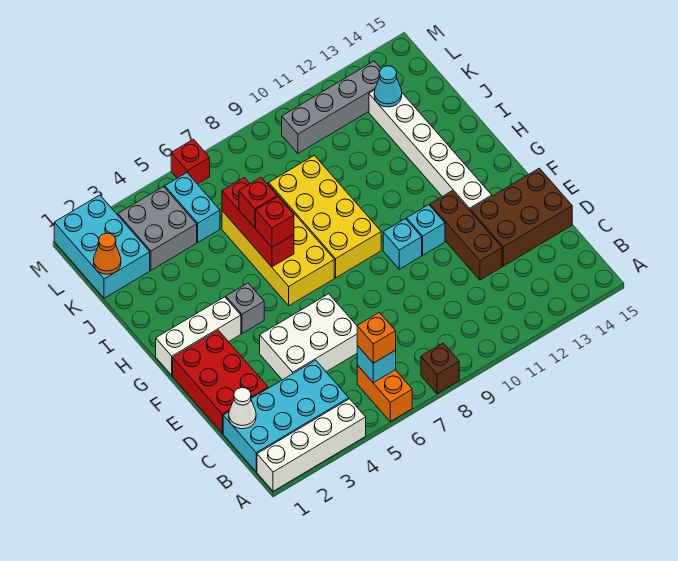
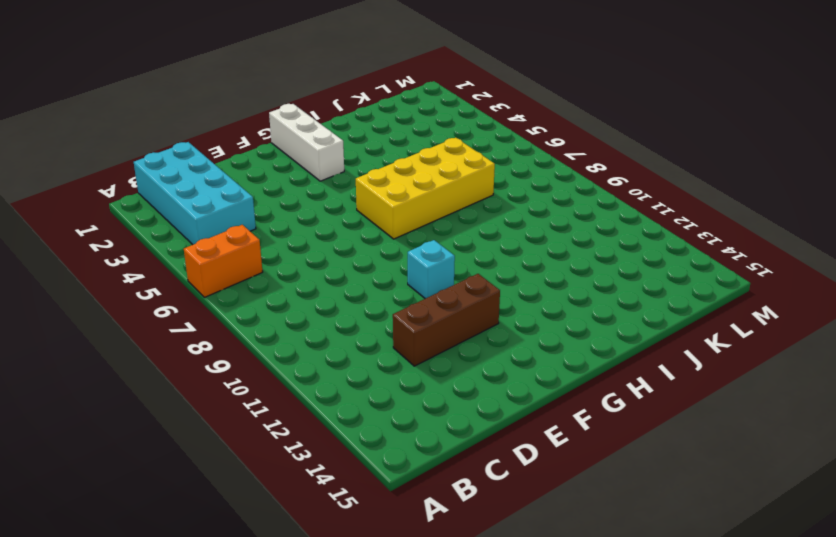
none -> white 1x4 brick [257,399,366,491]
none -> brown 1x1 brick [421,343,459,394]
none -> red 2x3 brick [173,330,268,433]

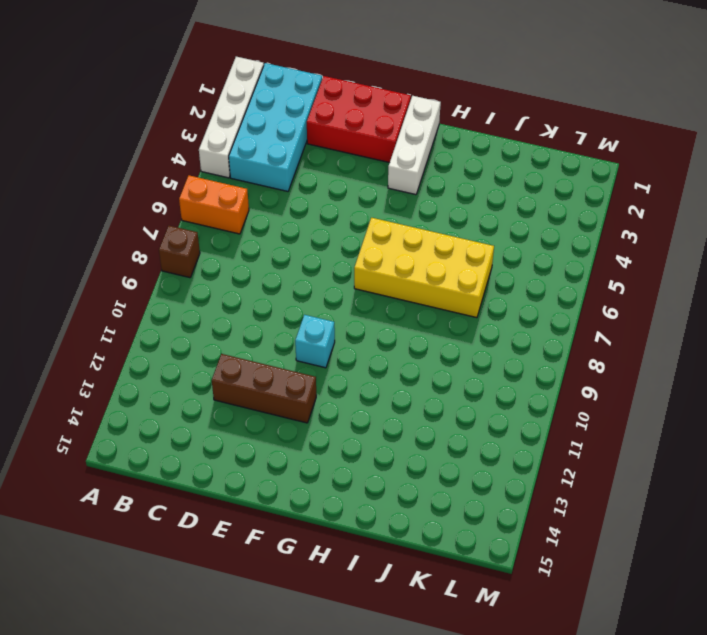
none -> white 2x3 brick [260,294,357,380]
none -> brown 2x3 brick [470,168,572,266]
none -> cyan 1x1 brick [407,205,445,255]

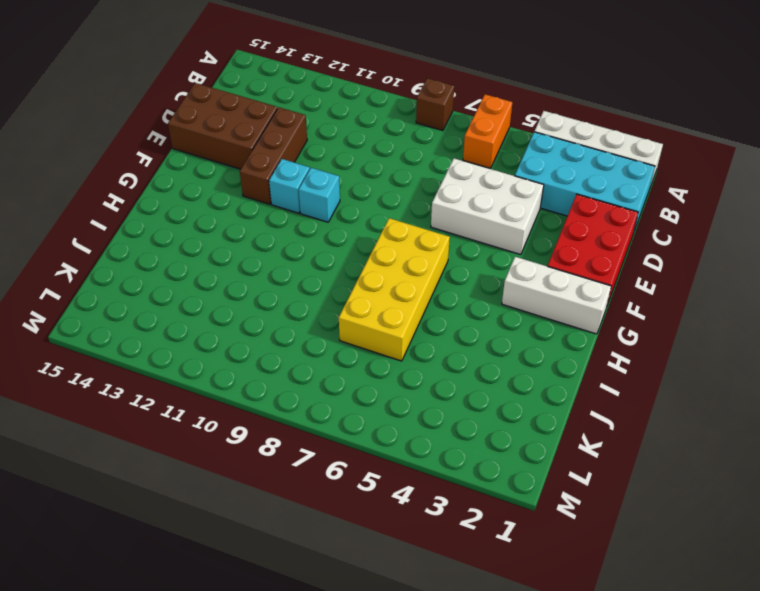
none -> white 1x6 brick [369,90,492,210]
none -> grey 1x1 brick [226,283,264,334]
none -> yellow 2x4 brick [269,155,381,278]

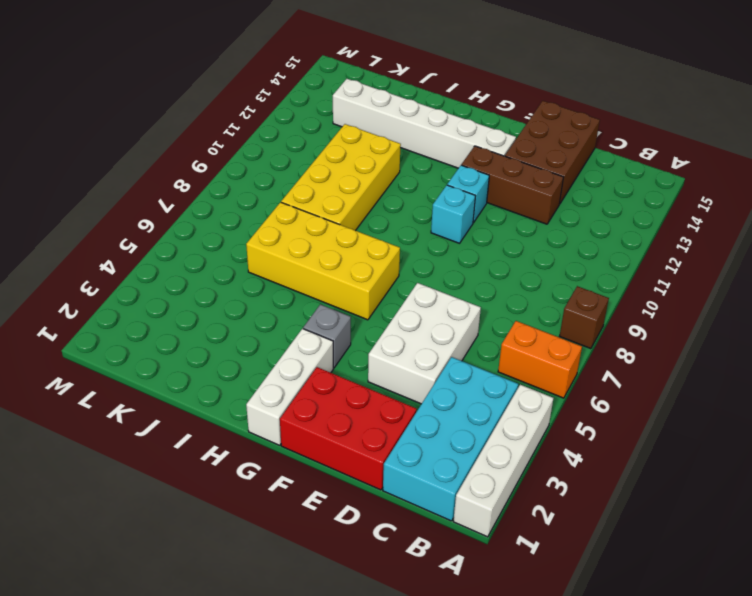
yellow 2x4 brick [281,124,401,231] -> yellow 2x4 brick turned to [269,155,381,278]
none -> cyan 2x3 brick [54,195,150,298]
none -> grey 2x2 brick [118,187,197,270]
none -> cyan 1x2 brick [165,173,220,242]

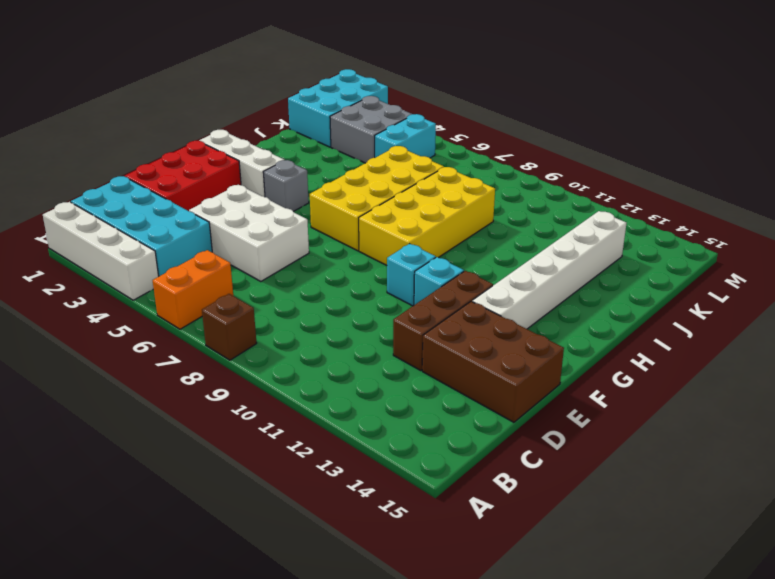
none -> grey 1x4 brick [282,61,381,153]
none -> red 1x1 brick [171,139,210,184]
none -> cyan 1x1 brick [357,346,396,383]

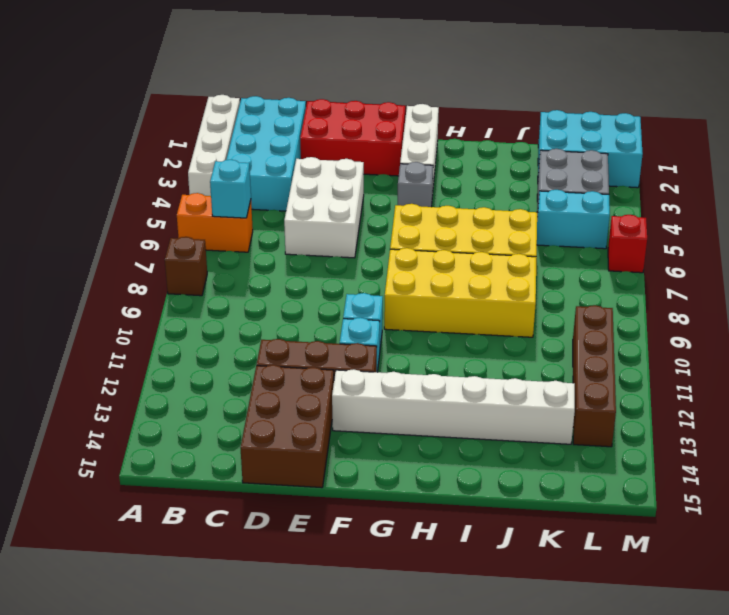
brown 1x4 brick [573,305,616,447] -> grey 1x4 brick [282,61,381,153]
none -> white 1x1 cone [229,388,256,429]
none -> red 1x3 brick [222,178,294,267]
none -> orange 1x1 cone [94,233,121,274]

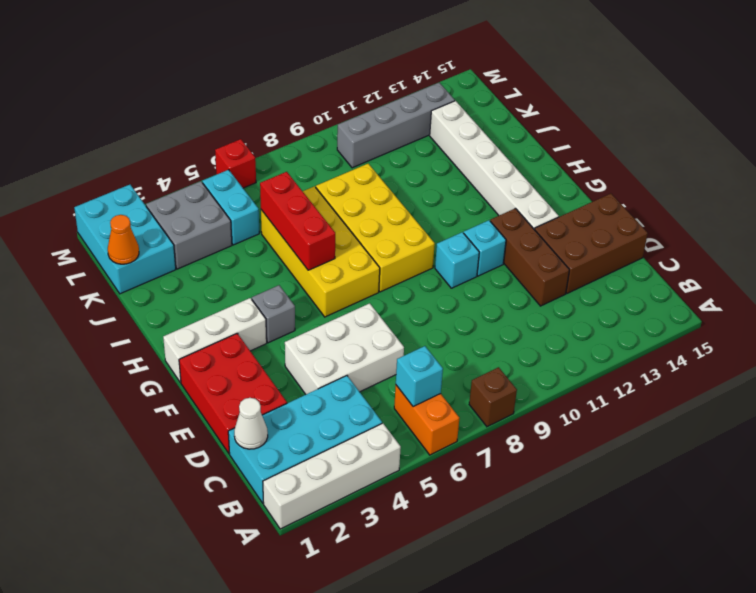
none -> cyan 1x1 cone [374,66,402,107]
none -> orange 1x1 brick [357,312,396,363]
none -> red 1x1 brick [256,197,294,247]

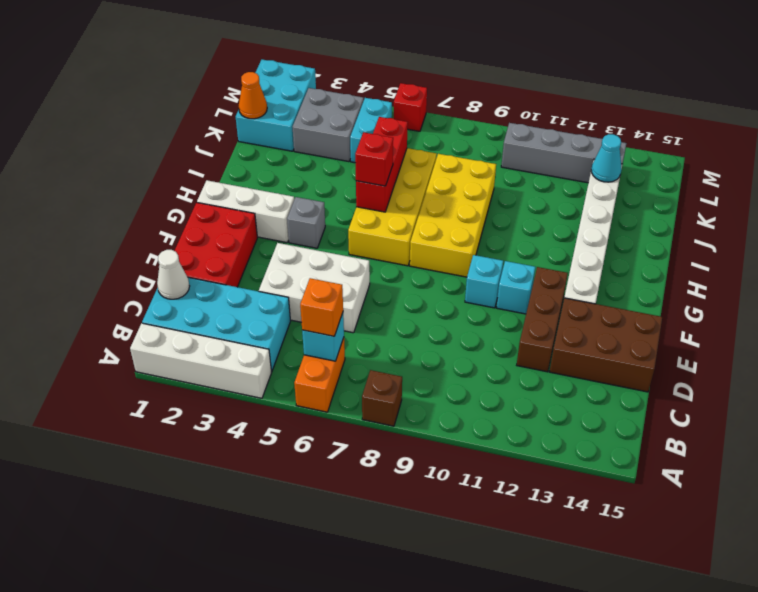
none -> red 1x1 brick [239,178,277,228]

